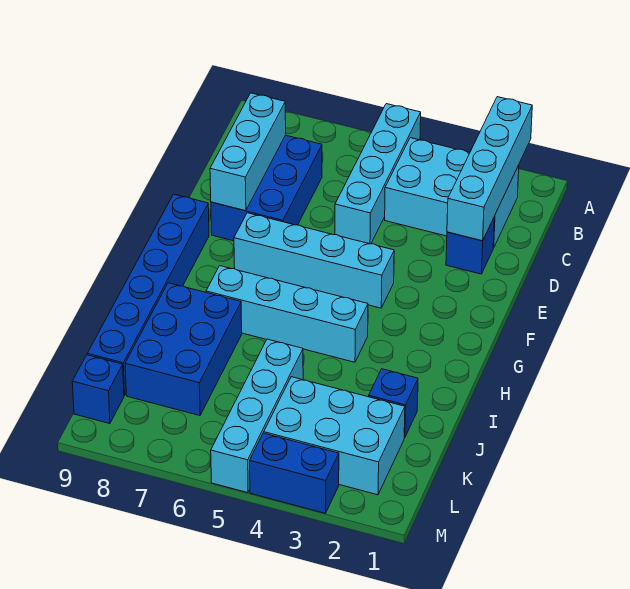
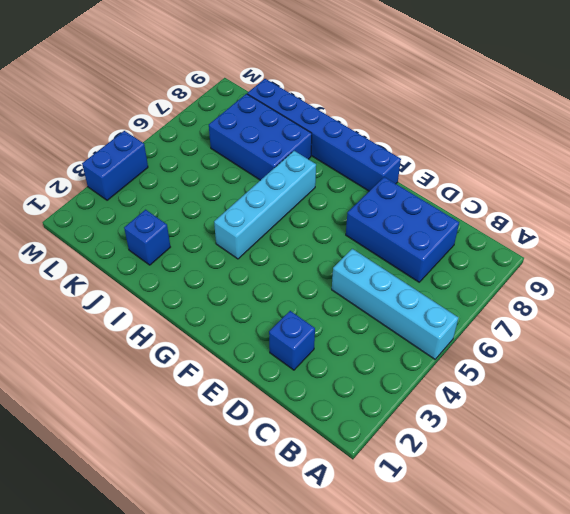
none -> cyan 2x3 brick [385,138,519,248]
none -> cyan 1x4 brick [234,213,394,308]
none -> cyan 1x4 brick [211,339,303,493]

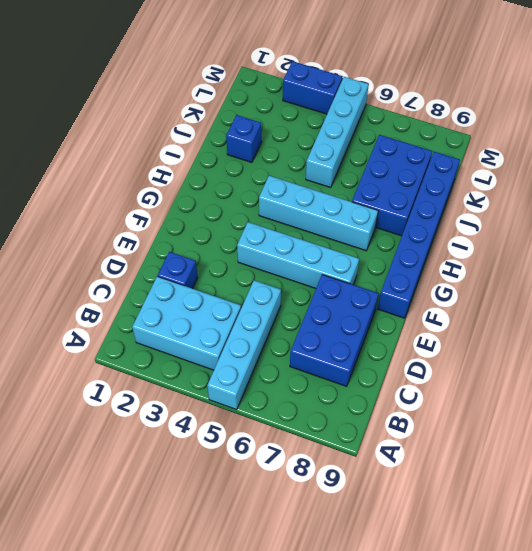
none -> cyan 2x3 brick [264,377,405,495]
none -> blue 1x1 brick [72,355,124,424]
none -> cyan 1x4 brick [447,97,532,241]

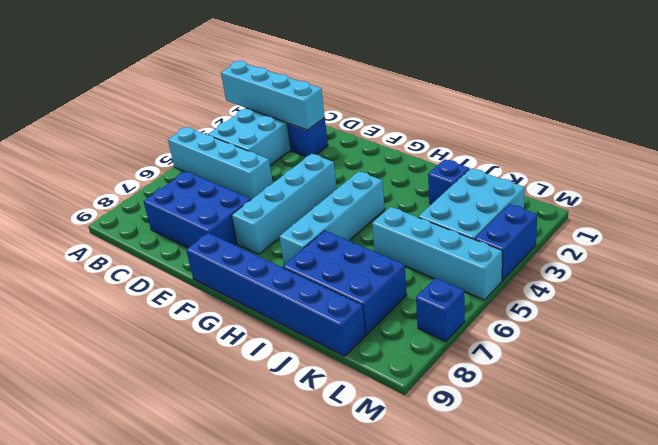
blue 1x1 brick [416,278,465,341] -> blue 1x1 brick moved to [72,355,124,424]
none -> cyan 1x3 brick [210,93,286,211]

